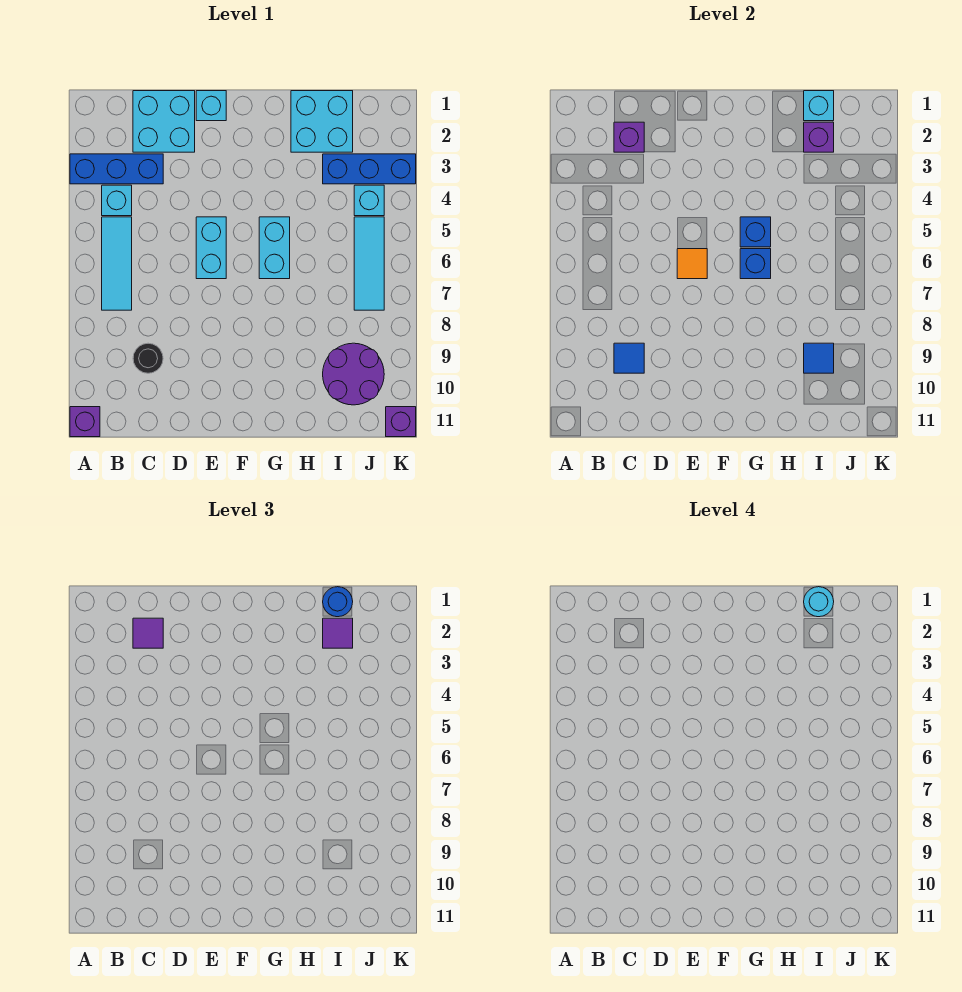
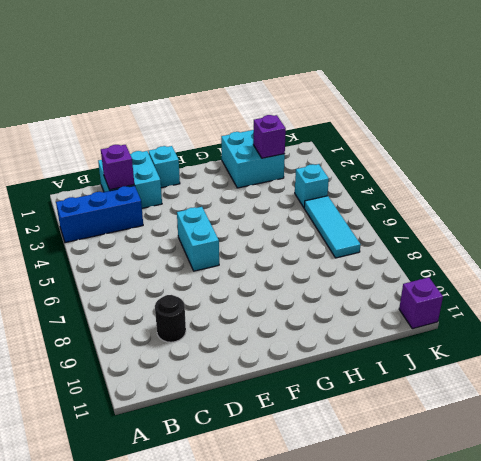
none -> purple 1x1 brick [70,407,100,437]
none -> cyan 1x1 brick [102,185,132,216]
none -> cyan 1x3 tile [102,217,132,310]

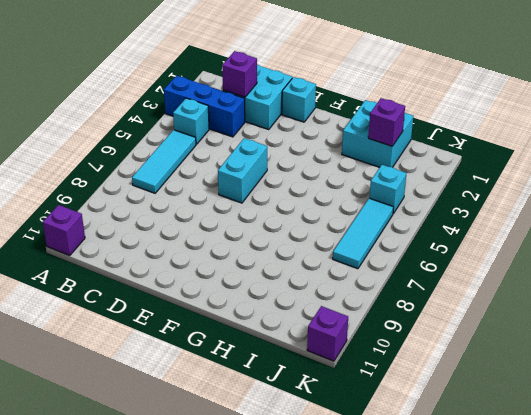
none -> black 1x1 round brick [133,343,163,373]
none -> cyan 1x2 brick [259,217,290,279]
none -> blue 1x3 brick [323,154,416,184]

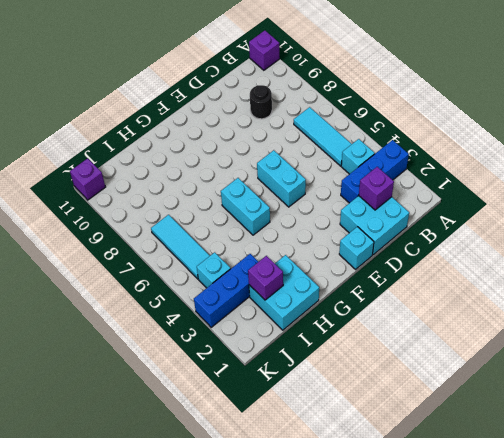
none -> purple 2x2 round brick [323,343,384,405]
none -> blue 1x1 tile [614,343,644,373]
none -> orange 1x1 tile [677,249,707,279]

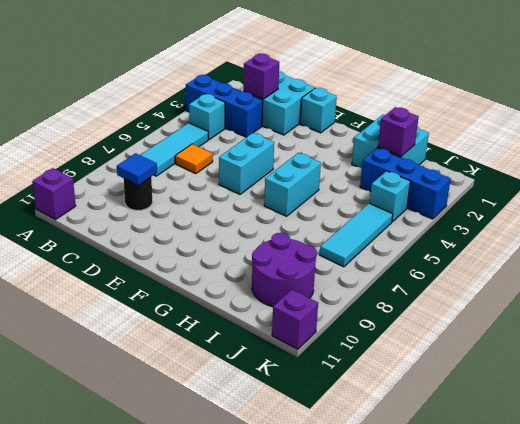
orange 1x1 tile [175,144,213,174] -> orange 1x1 tile moved to [677,249,707,279]
none -> blue 1x1 brick [740,217,771,247]
none -> blue 1x1 brick [740,249,771,279]
none -> cyan 1x1 brick [804,91,834,121]

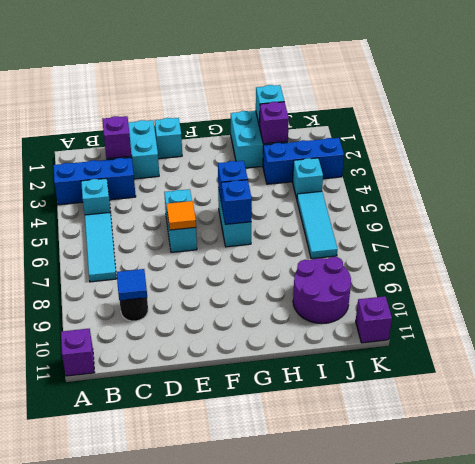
none -> blue 1x1 tile [804,343,834,373]
none -> purple 1x1 tile [133,618,163,648]
none -> blue 1x1 round brick [323,587,353,617]

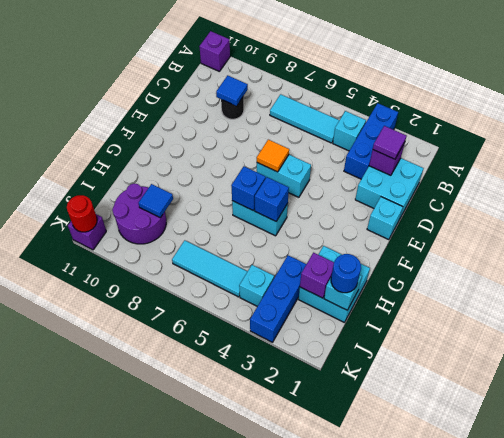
red 1x1 round brick [67,195,97,232] -> none
none -> purple 1x1 tile [323,618,353,648]
none -> cyan 1x1 round brick [804,587,834,617]

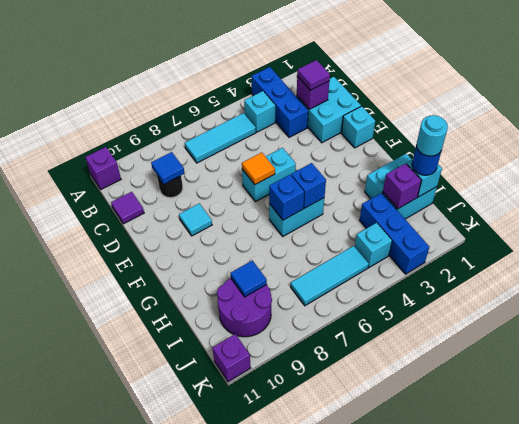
purple 1x1 tile [111,192,144,224] -> purple 1x1 tile moved to [323,618,353,648]
cyan 1x1 tile [179,203,212,236] -> none

